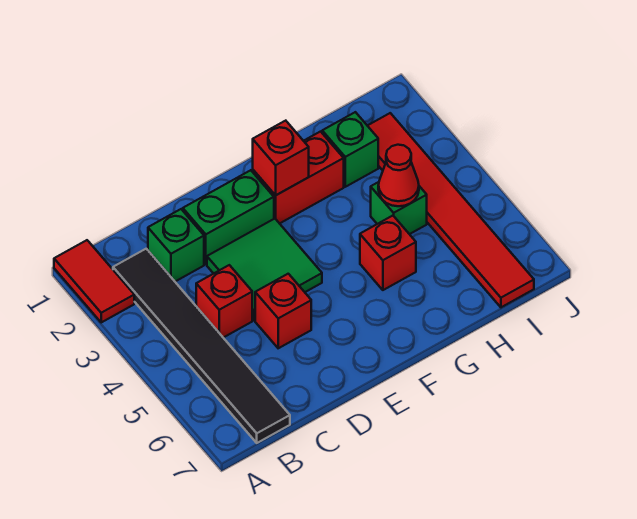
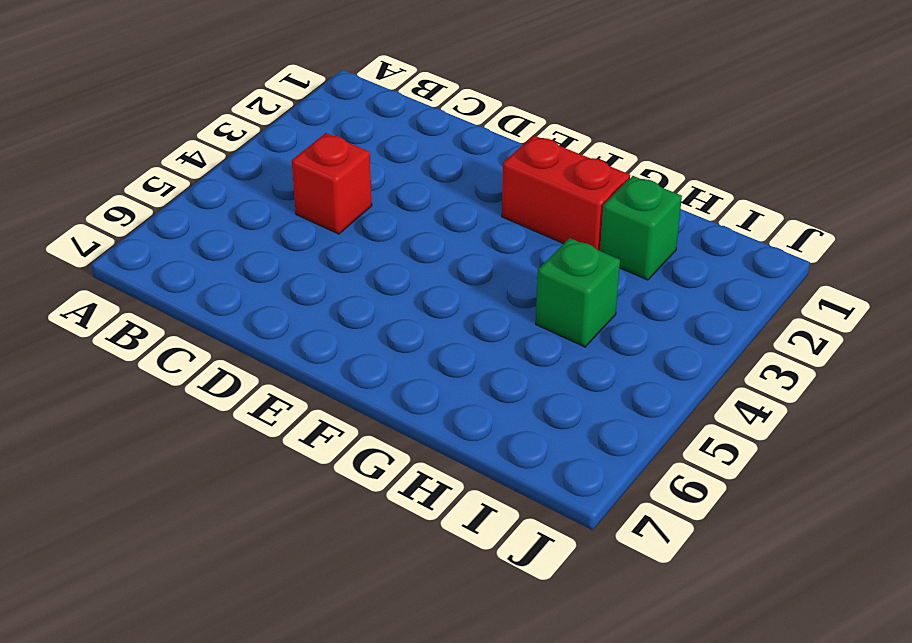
none -> red 1x2 tile [54,240,134,322]
none -> black 1x6 tile [113,249,290,443]
none -> green 1x1 brick [148,209,204,281]

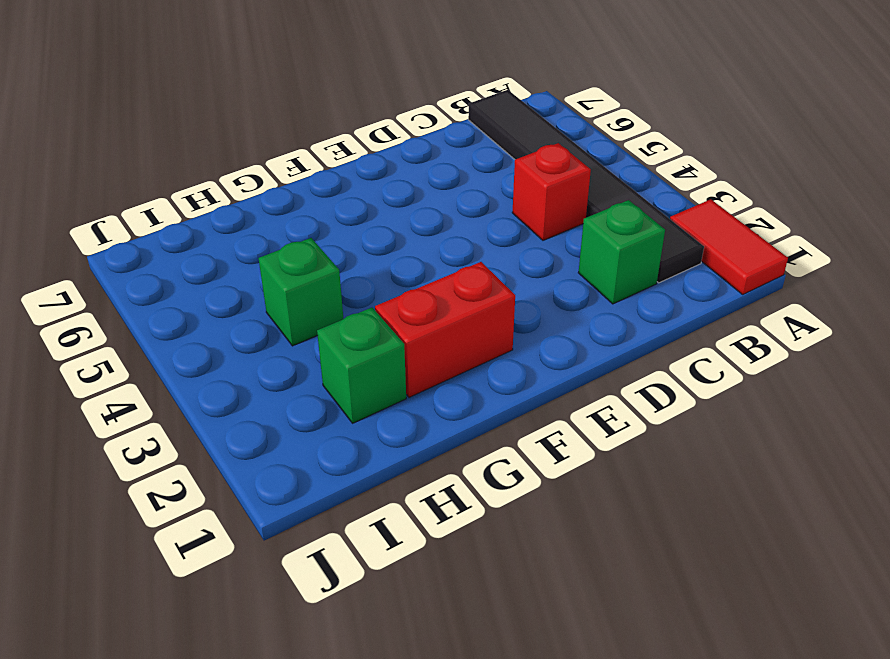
none -> green 1x2 brick [183,170,274,264]
none -> green 2x2 tile [207,219,322,320]
none -> red 1x1 brick [255,274,311,348]

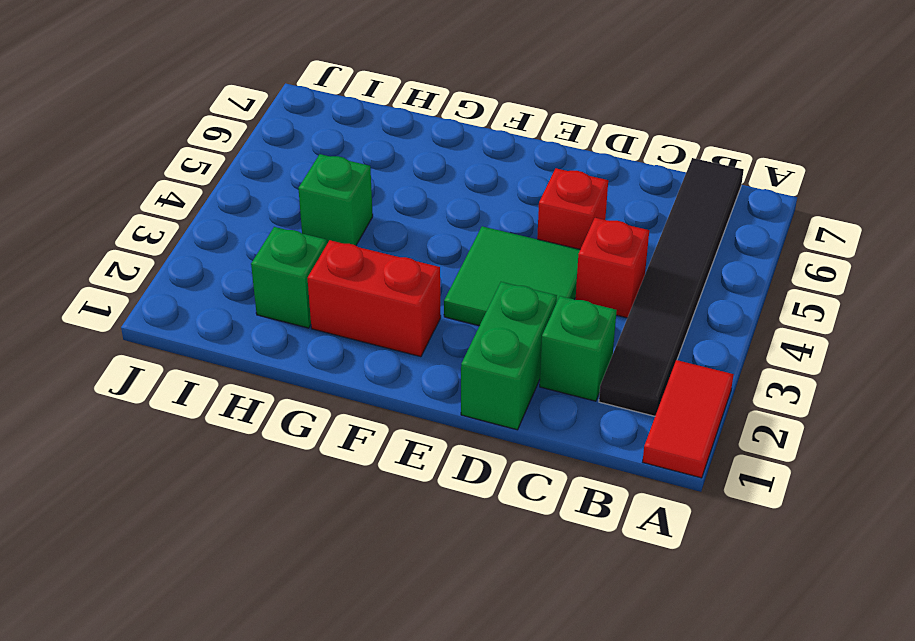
green 1x2 brick [461,282,557,430] -> green 1x2 brick turned to [183,170,274,264]
none -> red 1x1 brick [360,216,416,290]
none -> red 1x6 tile [368,113,534,307]
none -> red 1x1 brick [253,121,309,195]

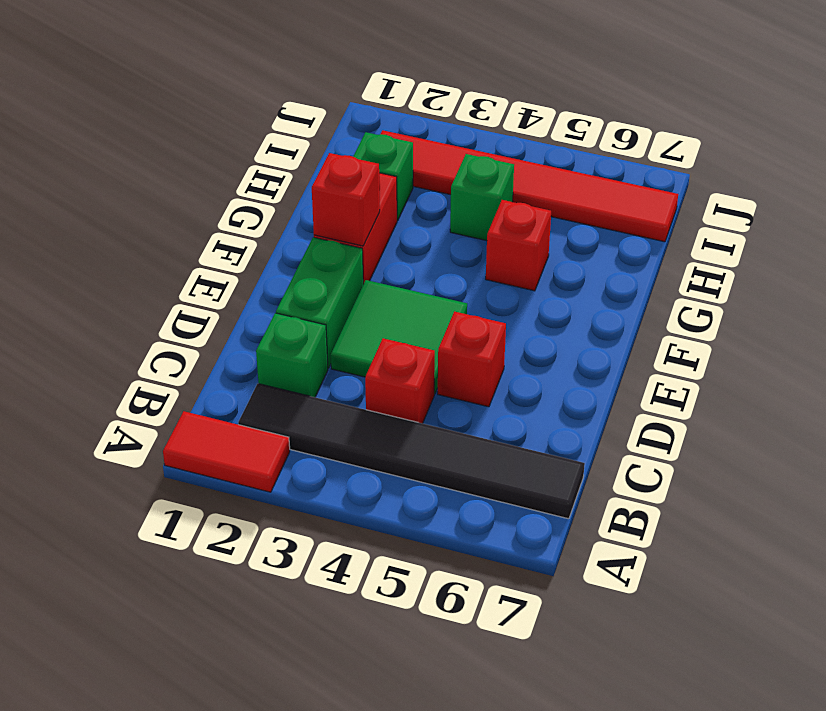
none -> red 1x1 cone [378,145,419,206]

